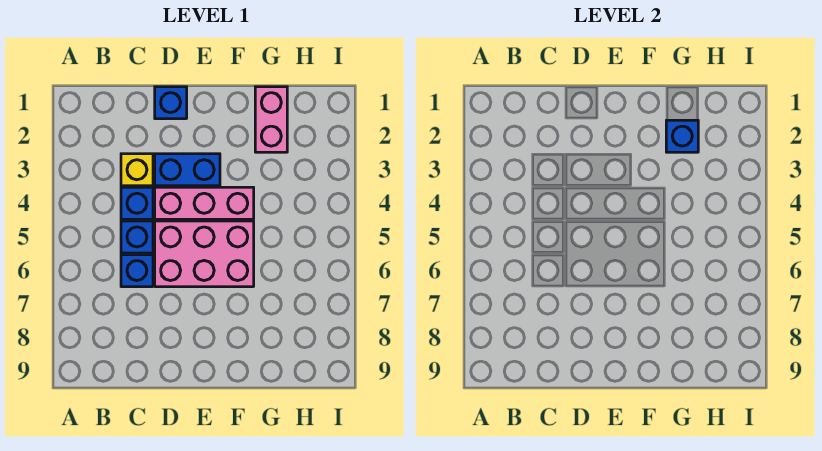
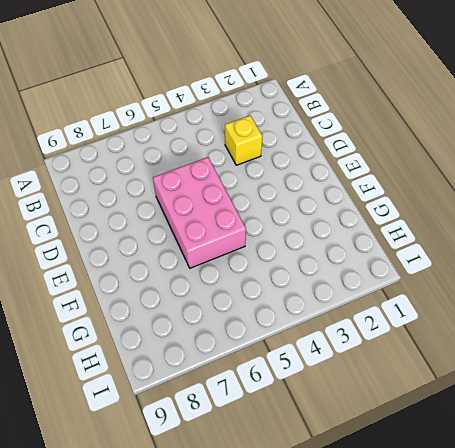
none -> blue 1x1 brick [121,187,153,219]
none -> blue 1x1 brick [121,221,153,253]

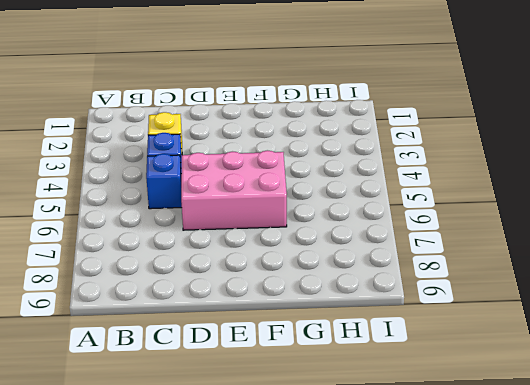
none -> blue 1x1 brick [121,255,153,287]
none -> blue 1x1 brick [155,87,187,119]

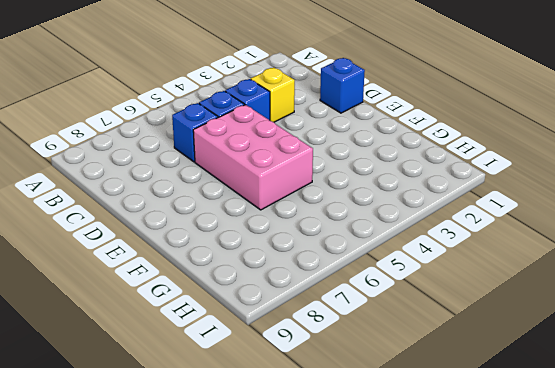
none -> blue 1x2 brick [155,154,220,186]
none -> pink 1x3 brick [155,187,254,219]

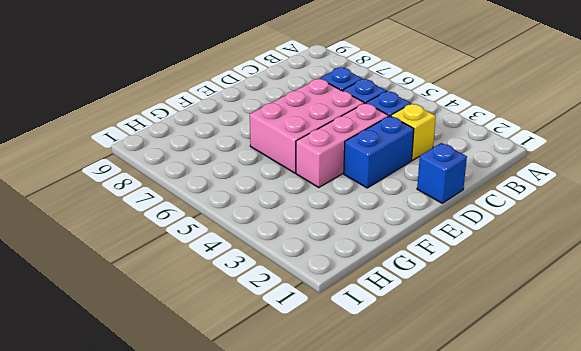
none -> pink 1x2 brick [255,87,287,152]
none -> blue 1x1 brick [666,120,698,152]

